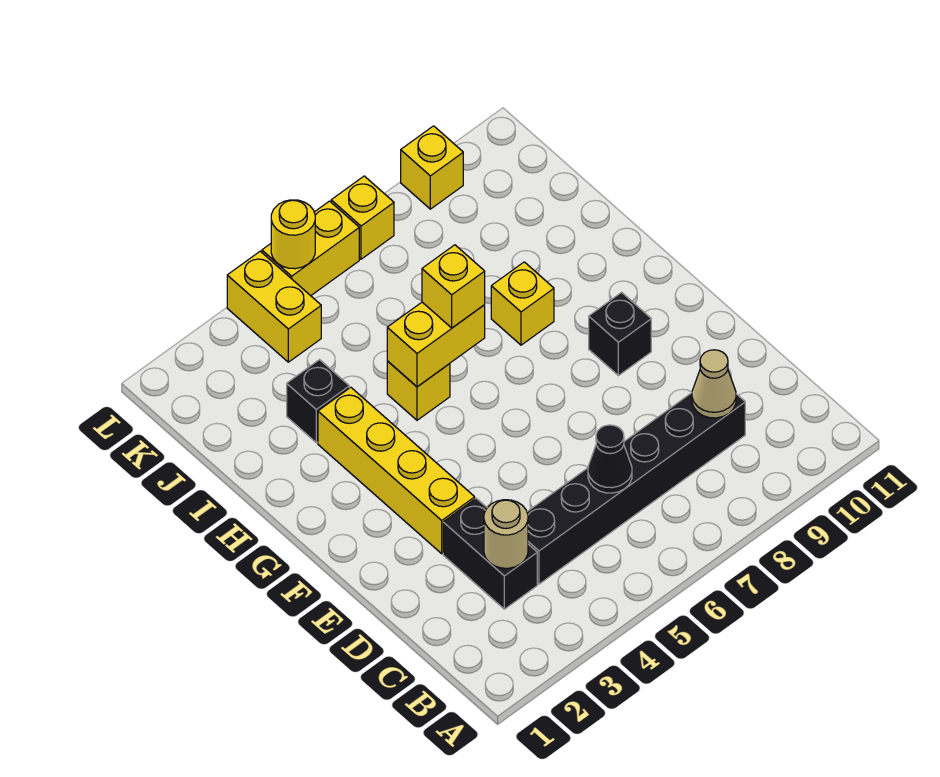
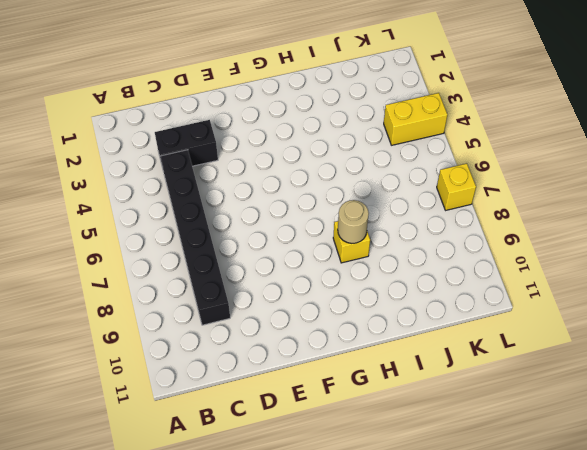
tan 1x1 round brick [338,200,369,243] -> tan 1x1 round brick moved to [484,500,528,568]
none -> yellow 1x4 brick [318,387,475,554]
none -> black 1x1 brick [589,292,651,376]
none -> yellow 1x1 brick [387,361,450,420]

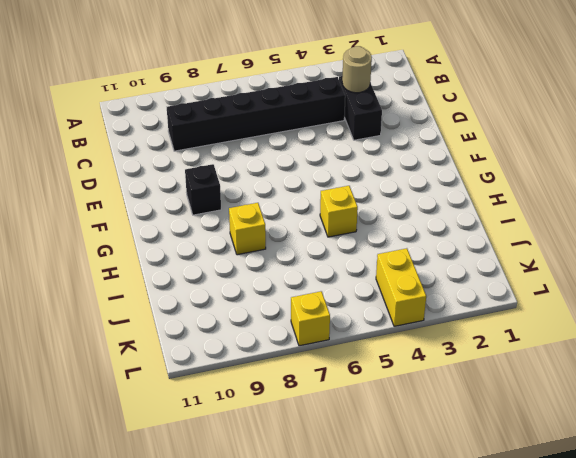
none -> yellow 1x4 brick [318,387,475,554]
none -> black 1x1 brick [287,360,349,443]
none -> yellow 1x2 brick [262,201,359,296]

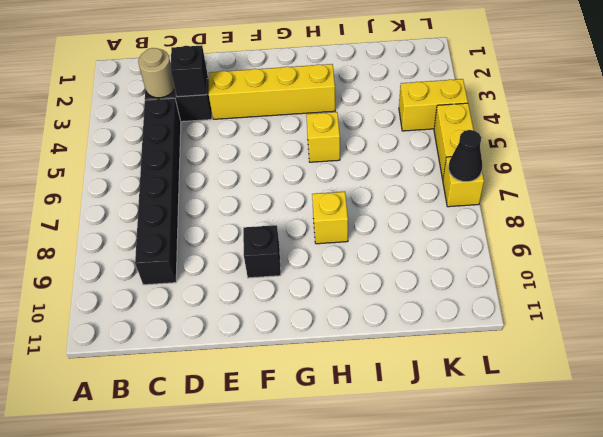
black 1x1 brick [171,45,207,97] -> black 1x1 brick moved to [287,360,349,443]
black 1x1 cone [449,130,482,182] -> black 1x1 cone moved to [588,425,632,493]
none -> yellow 1x1 brick [401,126,463,209]
none -> tan 1x1 cone [692,350,736,418]
none -> yellow 1x2 brick [387,302,485,387]

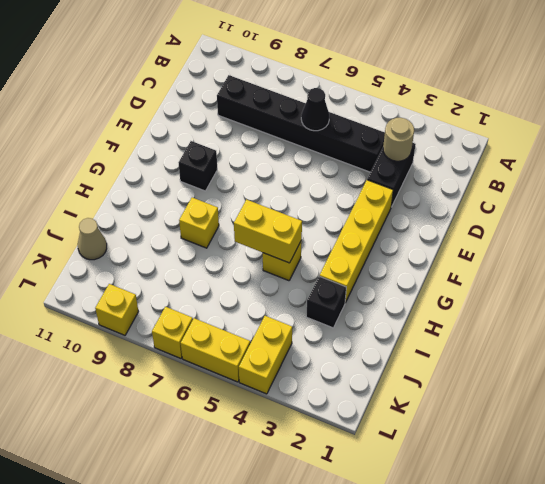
tan 1x1 cone [78,218,107,260] -> tan 1x1 cone moved to [692,350,736,418]
none -> yellow 1x1 round brick [271,200,315,269]
none -> yellow 1x1 brick [422,245,485,328]

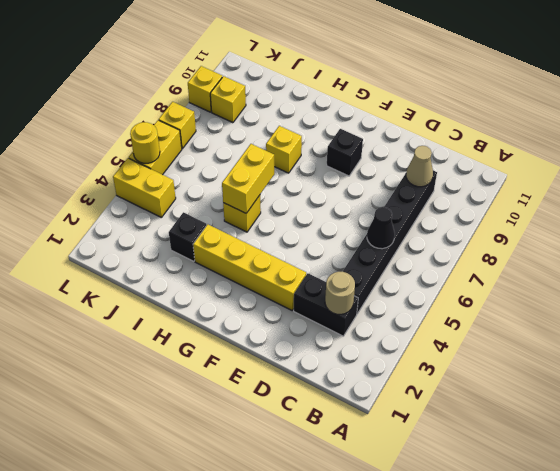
yellow 1x1 brick [210,76,246,123] -> yellow 1x1 brick moved to [422,245,485,328]

